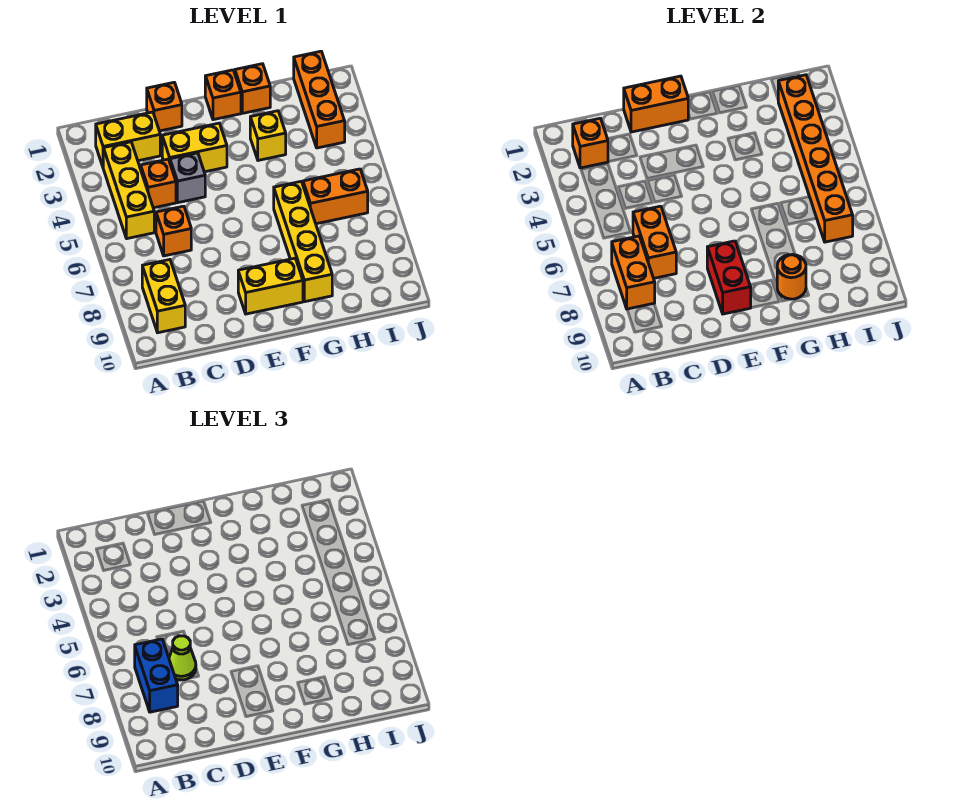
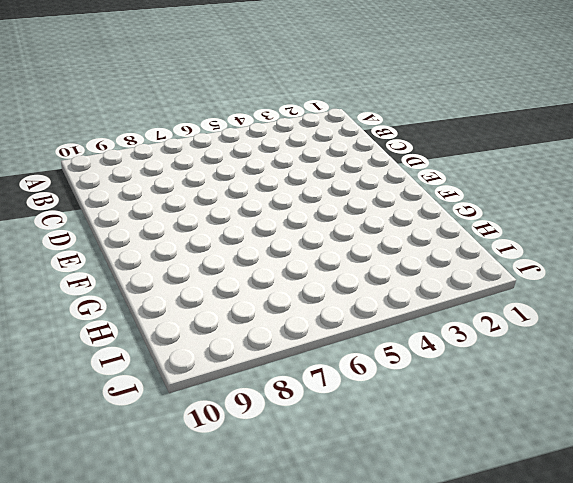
none -> yellow 1x2 brick [96,112,160,166]
none -> yellow 1x3 brick [103,142,154,239]
none -> yellow 1x2 brick [142,260,185,333]

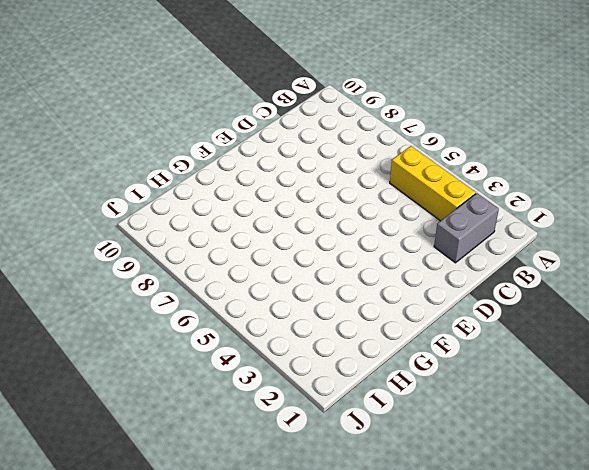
grey 1x2 brick [434,193,499,263] -> yellow 1x2 brick [96,112,160,166]
none -> yellow 1x2 brick [142,260,185,333]
none -> orange 1x1 brick [141,159,176,208]
none -> orange 1x1 brick [156,206,191,256]

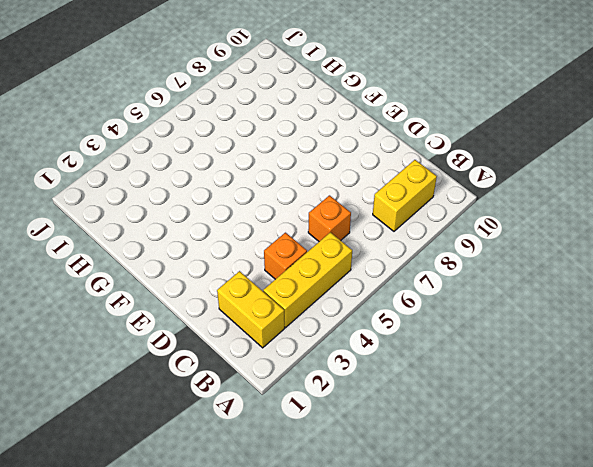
none -> orange 1x1 brick [147,82,182,131]
none -> yellow 1x2 brick [162,123,227,172]
none -> grey 1x1 brick [170,153,205,203]

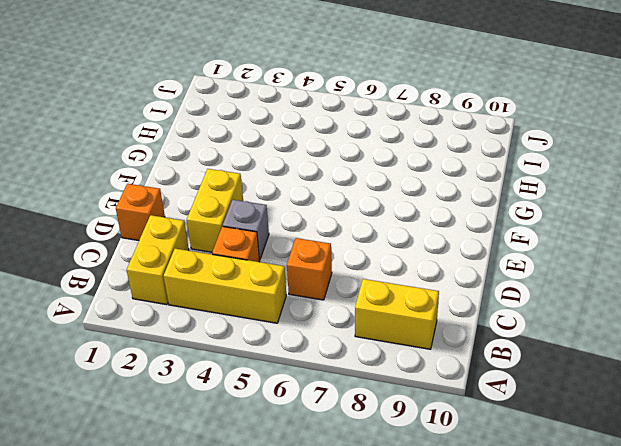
none -> yellow 1x2 brick [238,258,303,314]
none -> orange 1x1 brick [205,70,241,120]
none -> orange 1x1 brick [235,64,270,113]

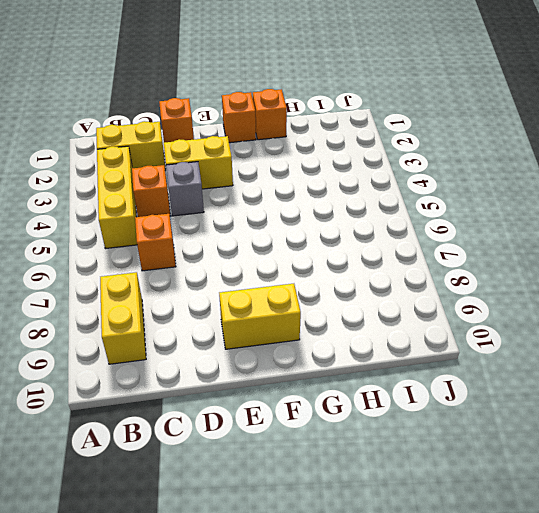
none -> yellow 1x1 brick [250,111,286,160]
none -> yellow 1x4 brick [274,182,332,302]
none -> orange 1x2 brick [303,169,368,224]

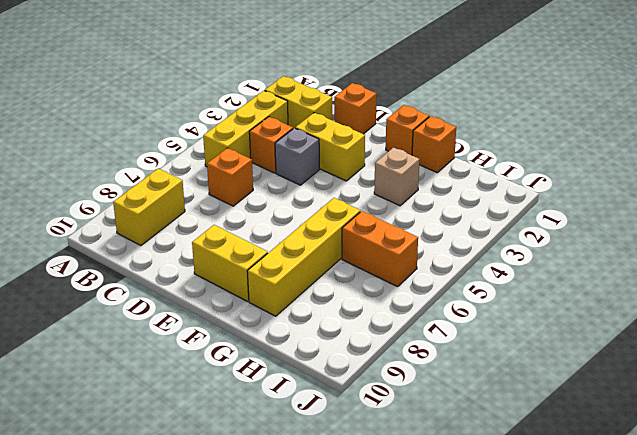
tan 1x1 brick [374,148,420,206] -> yellow 1x1 brick [250,111,286,160]
none -> orange 1x3 brick [294,51,345,148]
none -> orange 1x1 brick [573,118,608,168]
none -> orange 1x2 brick [612,236,655,309]

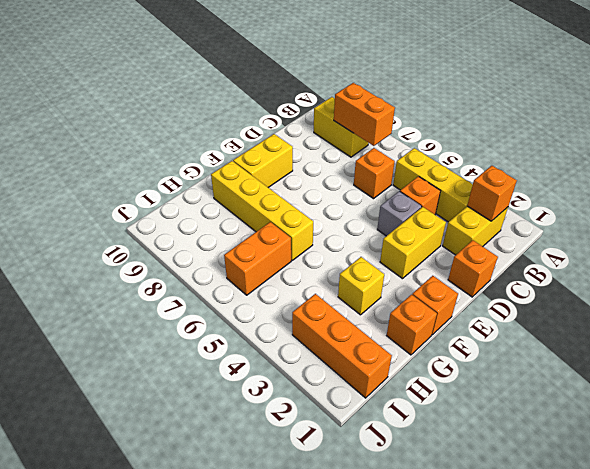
none -> orange 1x2 brick [633,206,676,278]
none -> orange 1x2 brick [624,76,688,132]
none -> red 1x2 brick [707,241,751,314]

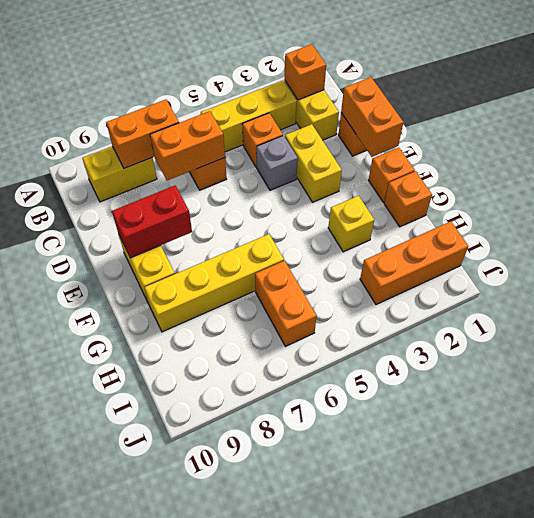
none -> orange 1x1 round brick [777,255,806,299]
none -> orange 1x6 brick [778,75,853,242]
none -> blue 1x2 brick [135,639,178,712]

